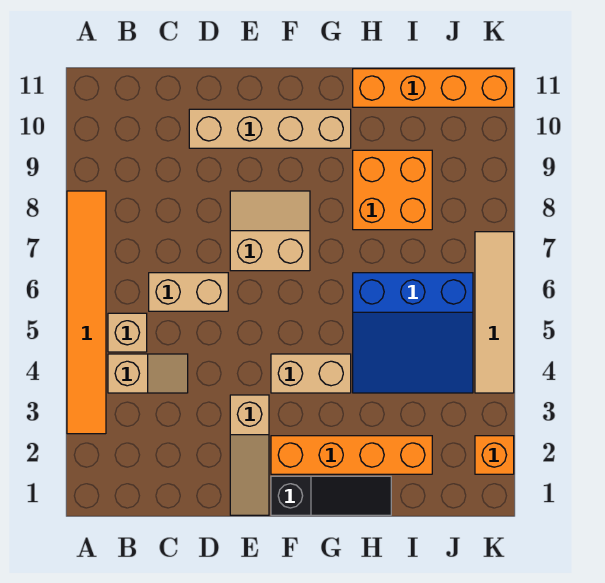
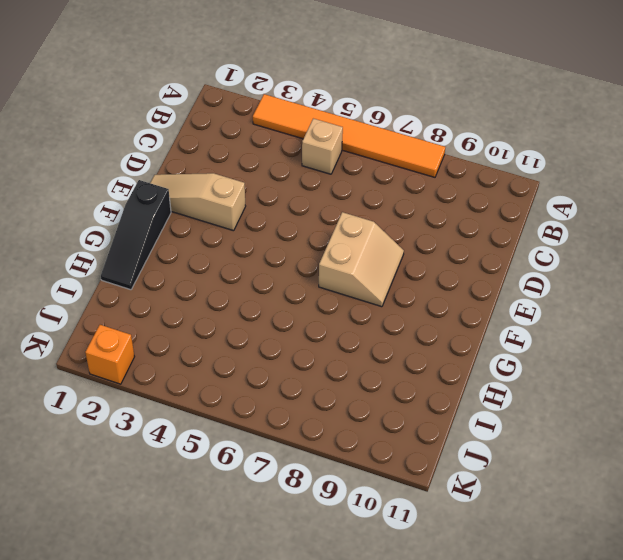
none -> tan 1x2 slope [108,354,188,393]
none -> tan 1x2 brick [149,273,228,311]
none -> tan 1x4 brick [189,109,351,148]

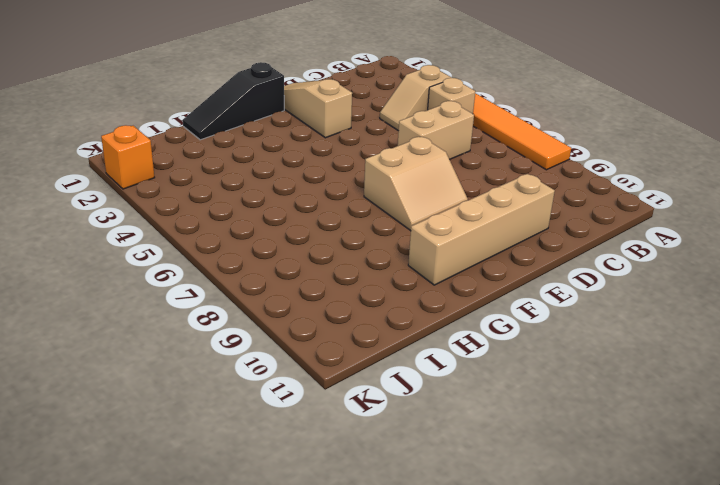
none -> orange 1x4 brick [271,436,432,474]
none -> tan 1x2 brick [271,354,351,393]
none -> blue 3x3 slope [353,273,473,393]

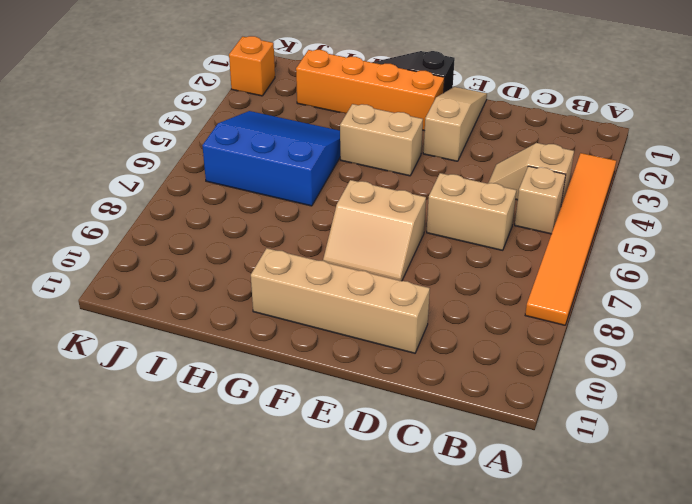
none -> orange 2x2 brick [353,150,432,230]
none -> orange 1x4 brick [353,69,514,107]
none -> tan 1x4 tile [475,232,514,393]

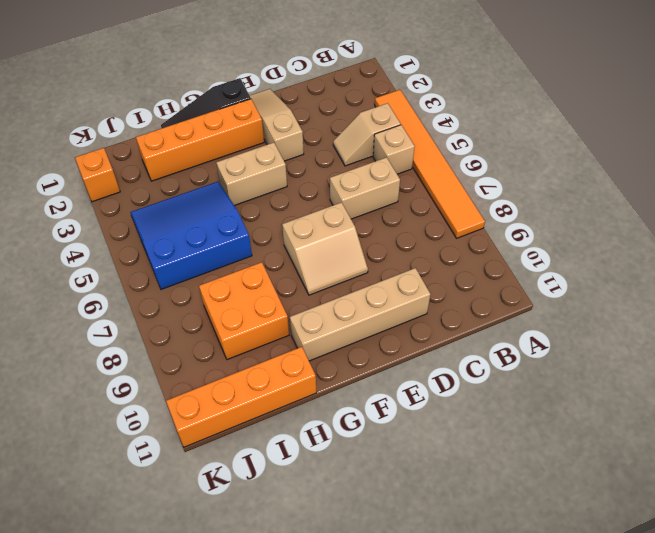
none -> tan 1x4 tile [475,232,514,393]

